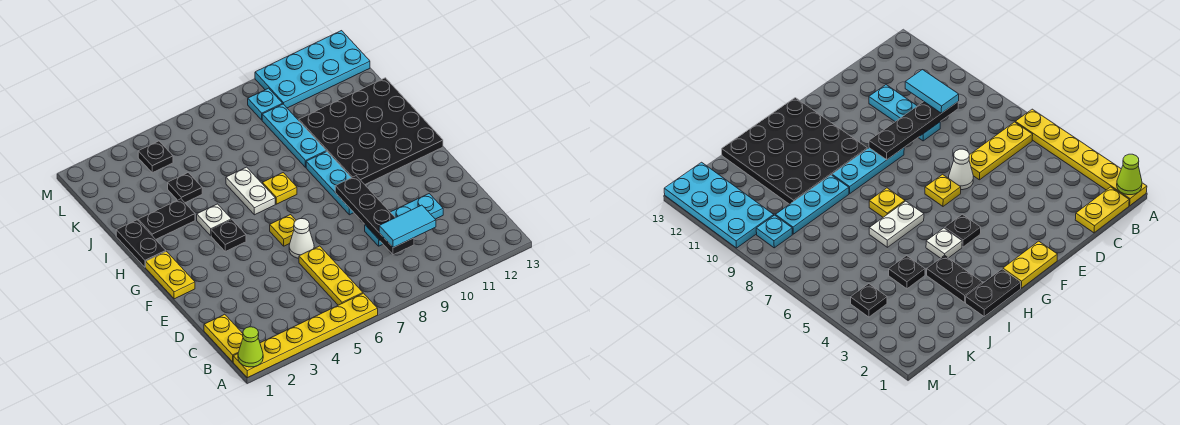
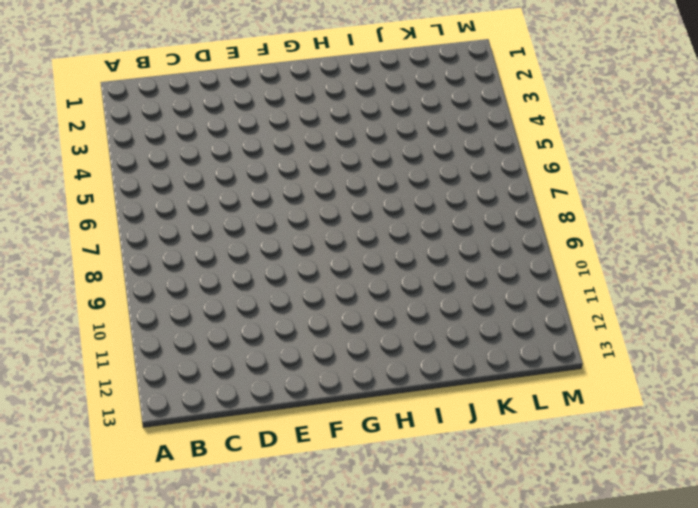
none -> yellow 1x6 plate [233,293,378,378]
none -> yellow 1x2 plate [204,314,243,362]
none -> yellow 1x3 plate [299,246,363,305]

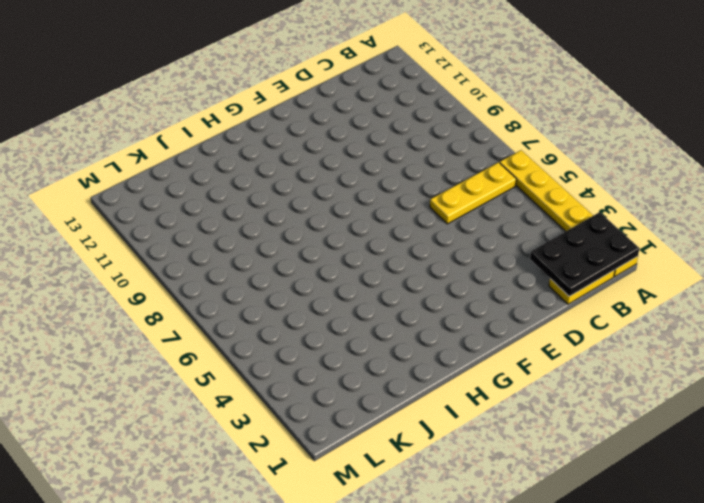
black 2x3 plate [530,212,640,296] -> lime 1x1 cone [238,327,263,367]
none -> cyan 1x3 plate [365,194,443,246]
none -> white 1x1 cone [289,219,314,258]
none -> yellow 1x2 plate [146,251,195,299]

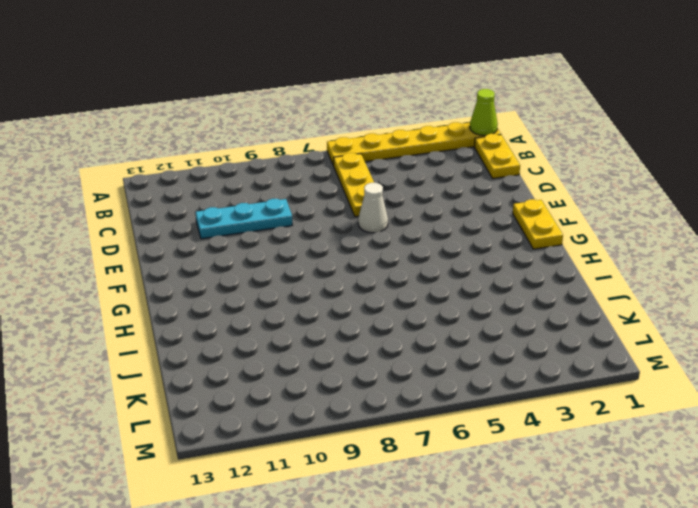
none -> yellow 1x1 plate [270,215,296,246]
none -> cyan 1x3 plate [306,151,354,215]
none -> black 1x1 plate [211,220,246,251]

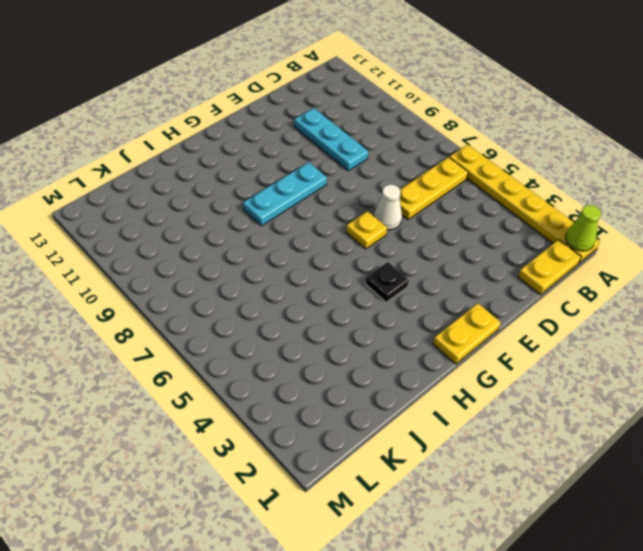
none -> black 4x4 plate [299,78,443,184]
none -> black 1x2 plate [116,220,166,267]
none -> white 1x1 plate [197,204,231,236]

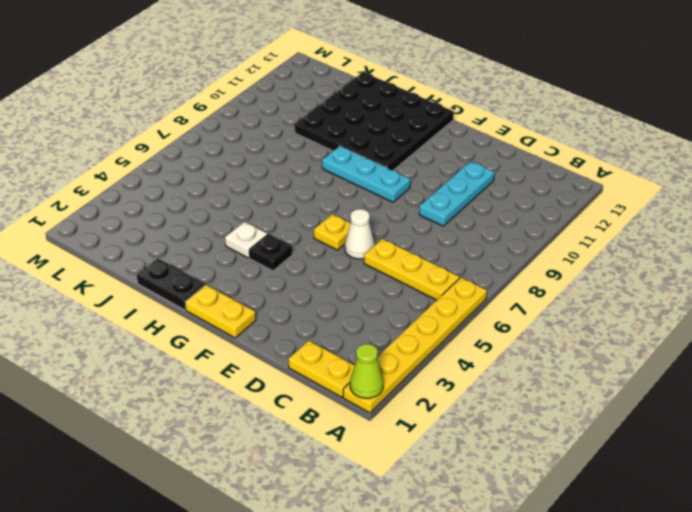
none -> white 1x2 plate [226,167,275,215]
none -> yellow 1x1 plate [262,173,297,204]
none -> black 1x2 plate [138,199,195,239]

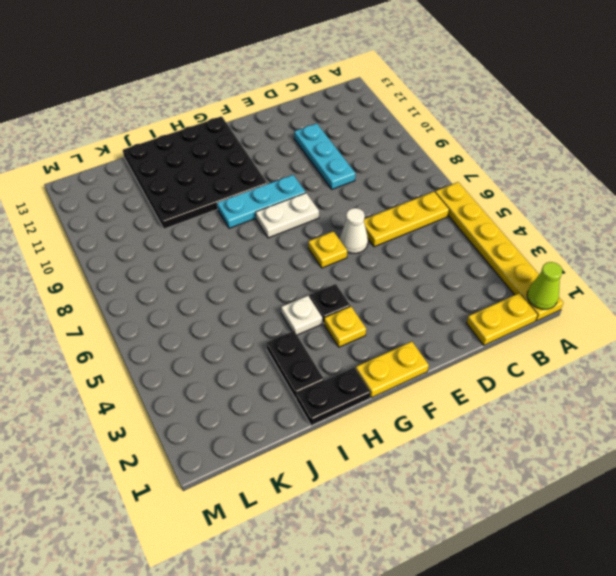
white 1x2 plate [256,193,319,238] -> white 1x2 plate moved to [226,167,275,215]
yellow 1x1 plate [324,306,366,347] -> yellow 1x1 plate moved to [262,173,297,204]
none -> cyan 1x3 plate [262,104,326,167]
none -> black 1x1 plate [168,173,202,202]
none -> black 1x1 plate [138,141,173,173]

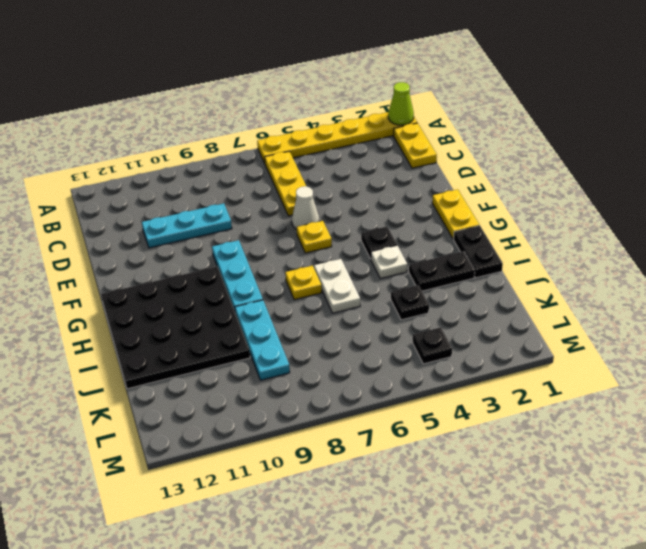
none -> cyan 1x1 plate [248,88,283,120]
none -> cyan 2x4 plate [255,31,370,108]
none -> black 1x4 plate [335,176,414,255]

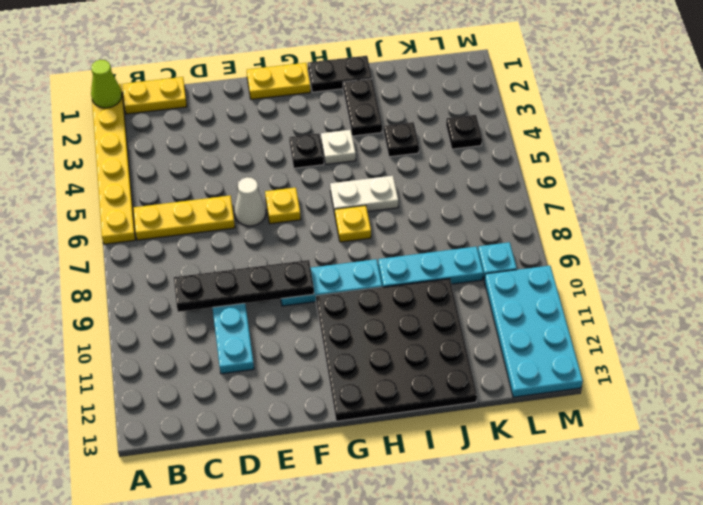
none -> cyan 1x2 tile [379,205,436,248]

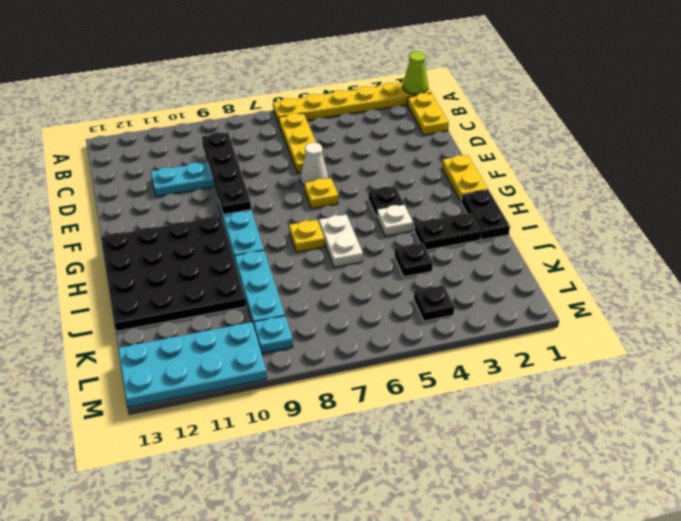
none -> cyan 1x2 tile [379,205,436,248]

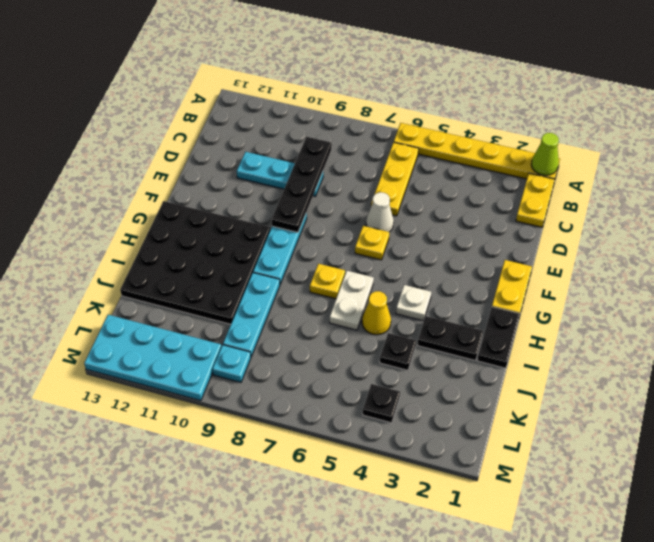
yellow 1x1 cone [362,291,391,335] -> none
none -> black 1x1 plate [211,220,246,251]
none -> cyan 1x2 tile [379,205,436,248]

